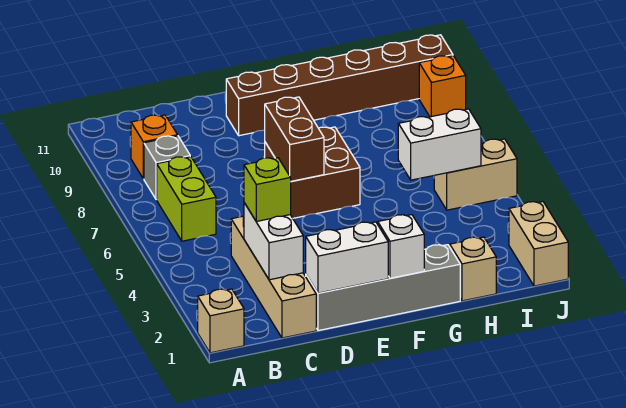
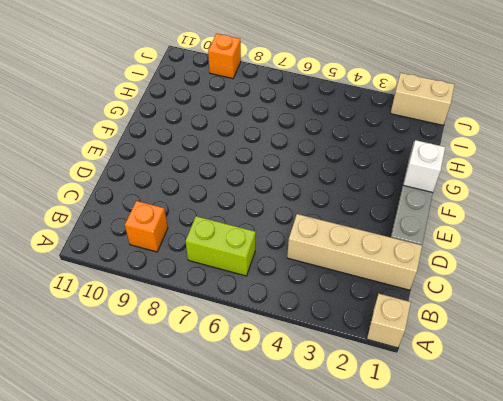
none -> grey 1x1 brick [144,136,190,200]
none -> brown 2x2 brick [265,127,360,218]
none -> brown 1x6 brick [226,35,453,136]

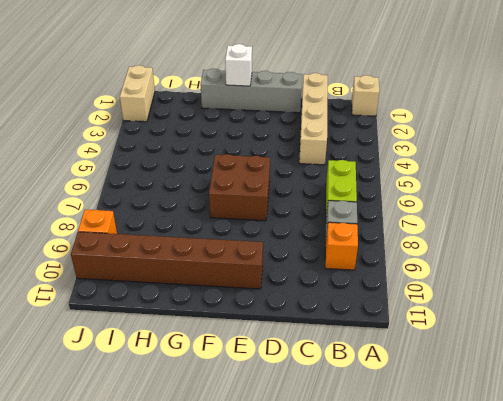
none -> tan 1x1 brick [450,237,496,301]
none -> tan 1x2 brick [434,139,517,210]
none -> white 1x2 brick [244,203,303,280]

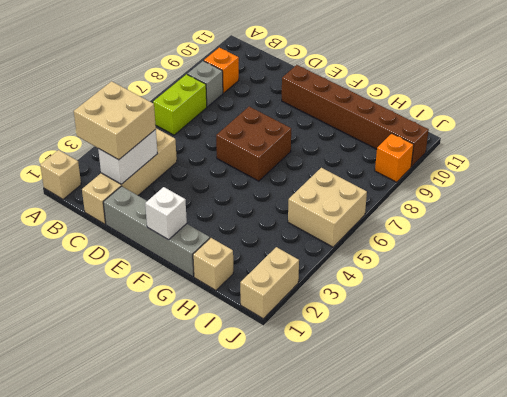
tan 2x2 brick [74,81,156,160] -> lime 1x1 brick [244,158,291,221]
tan 2x2 brick [288,168,367,247] -> tan 1x2 brick [434,139,517,210]
none -> white 1x2 brick [306,222,388,293]
none -> brown 1x2 brick [265,97,324,181]
none -> white 1x2 brick [398,109,481,180]

